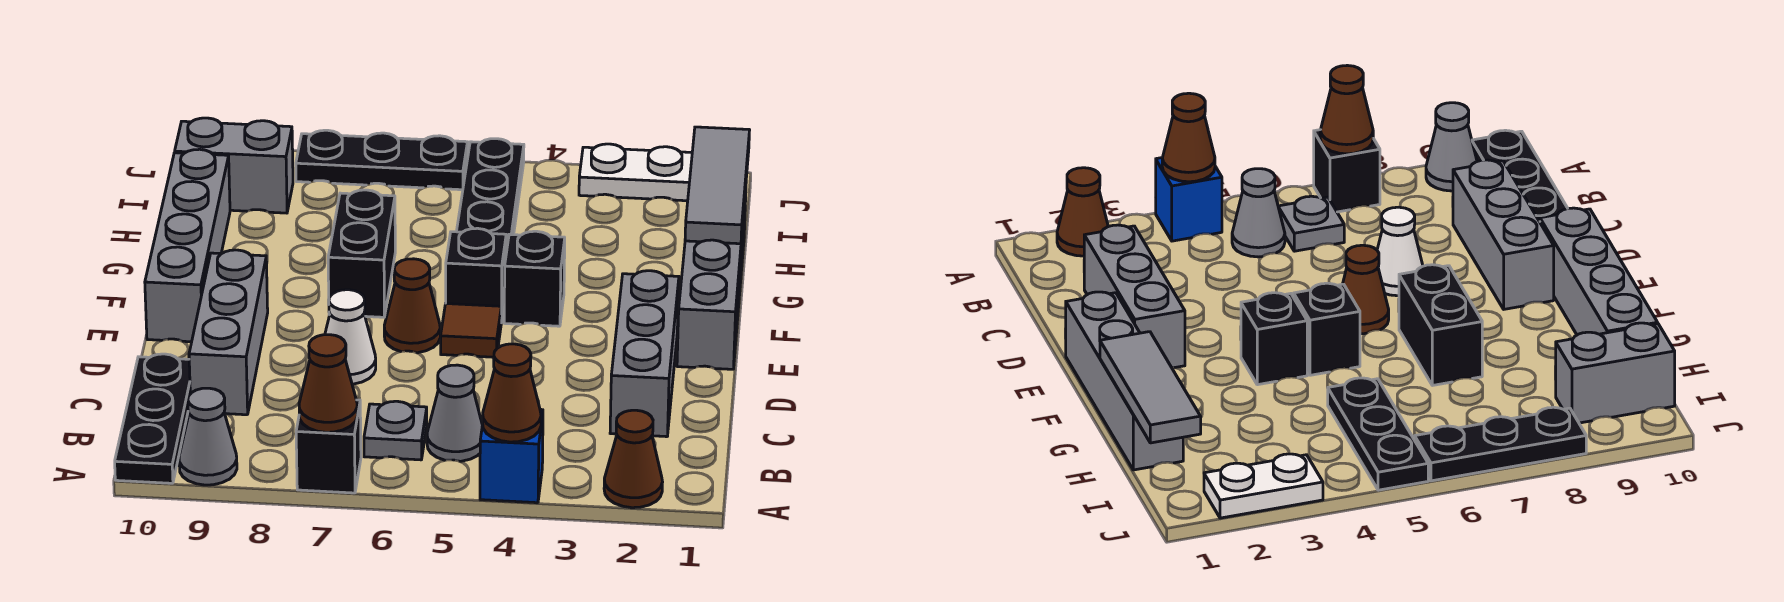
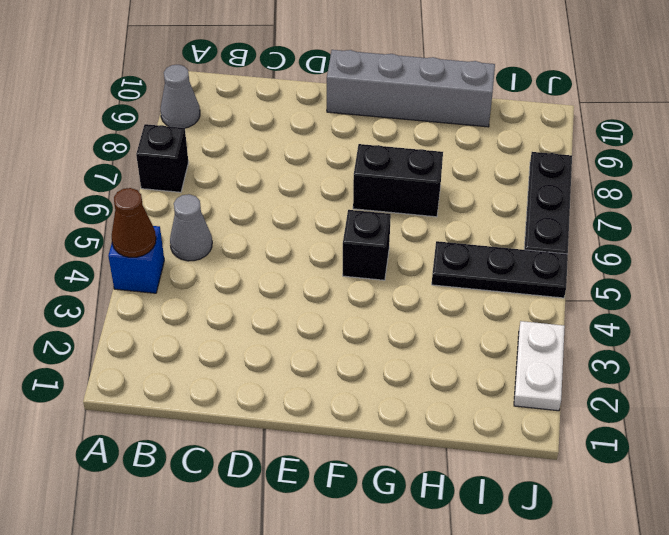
none -> brown 1x1 cone [604,410,662,508]
none -> black 1x3 plate [115,354,190,483]
none -> grey 1x1 plate [364,401,427,460]

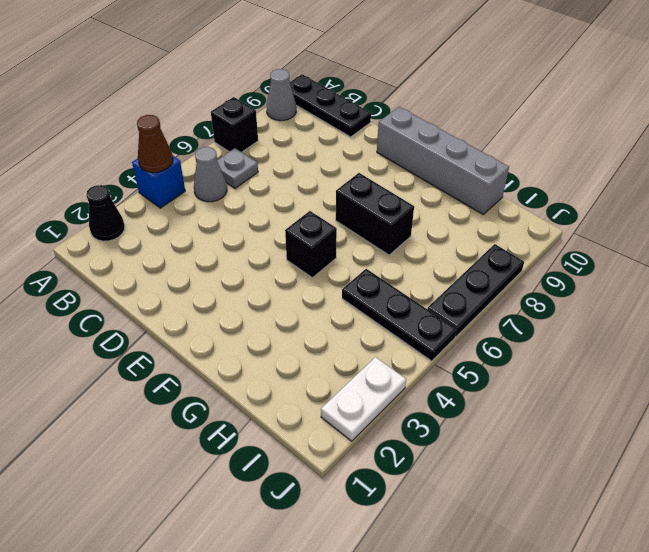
black 1x1 cone [86,185,125,241] -> brown 1x1 cone [604,410,662,508]
none -> grey 1x3 brick [610,271,679,437]
none -> grey 1x3 brick [189,250,268,415]
none -> white 1x1 cone [325,290,376,384]

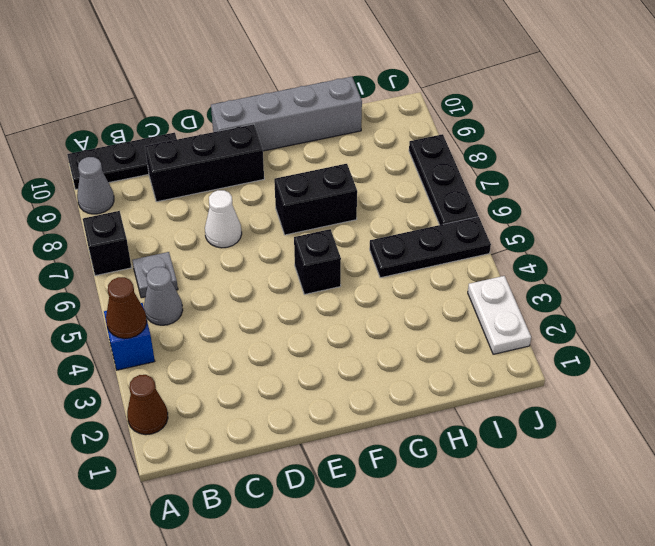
black 1x3 brick [145,124,264,202] -> grey 1x3 brick [189,250,268,415]
none -> grey 1x3 brick [610,271,679,437]
none -> grey 1x4 brick [677,190,746,369]
none -> brown 1x1 tile [441,304,501,357]

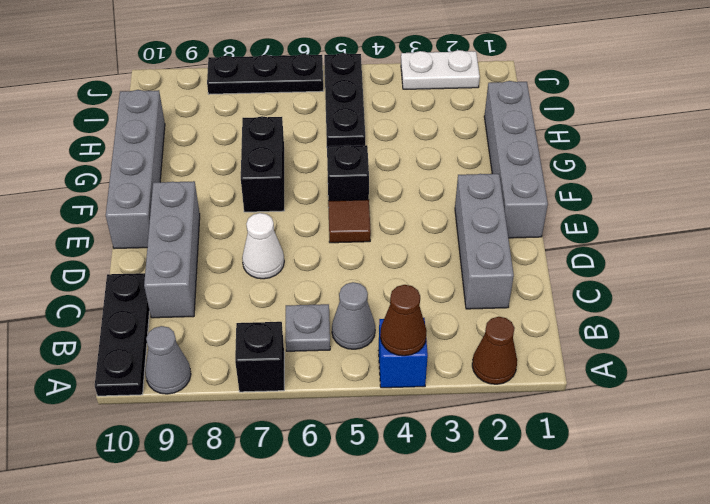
none -> brown 1x1 cone [384,259,440,353]
none -> black 1x1 brick [504,231,565,326]
none -> grey 1x2 brick [175,118,293,213]

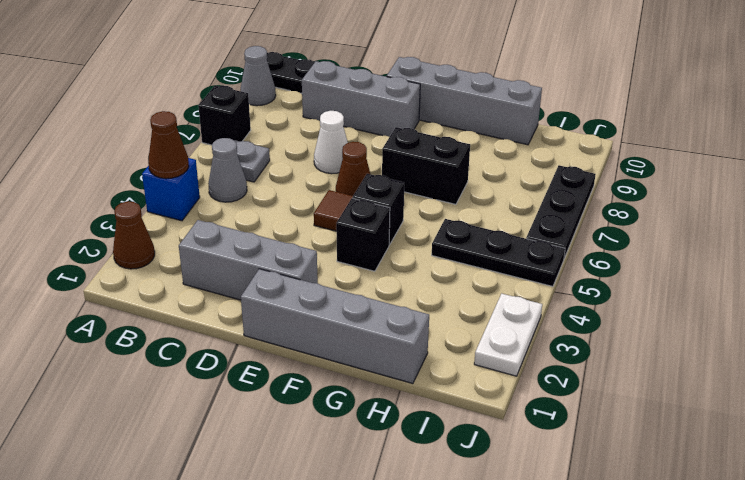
none -> grey 1x2 brick [175,118,293,213]
none -> brown 1x1 cone [299,335,357,432]
none -> grey 1x3 tile [685,127,750,244]

